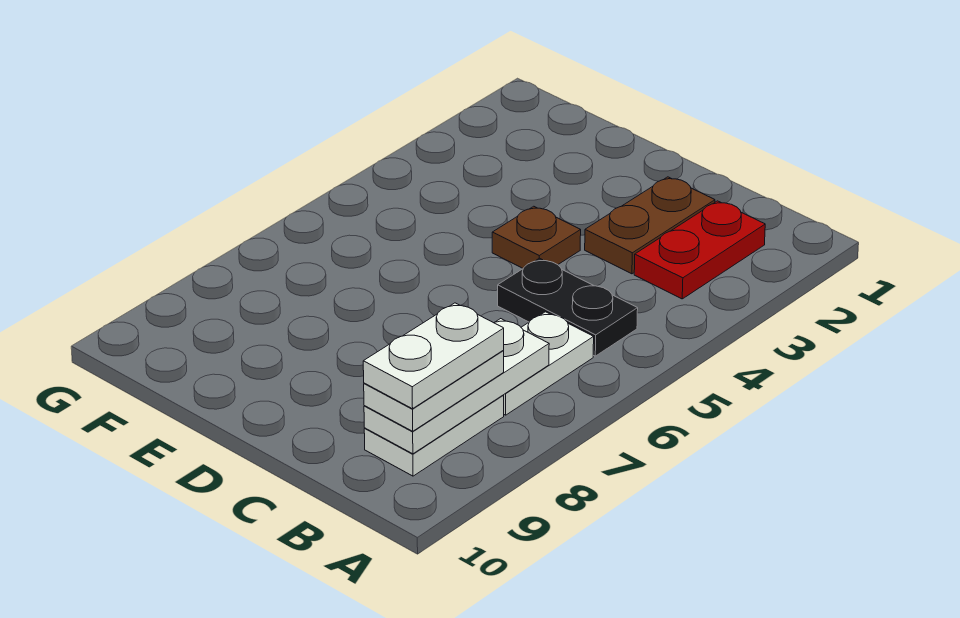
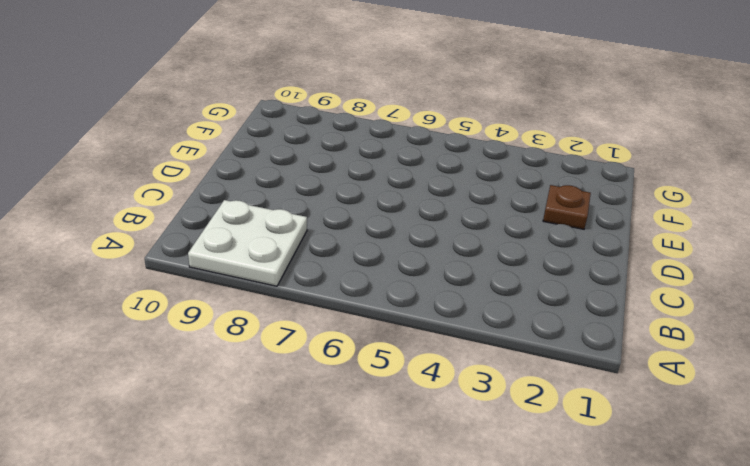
white 2x2 plate [188,200,307,286] -> white 1x2 plate [364,395,504,476]
brown 1x1 plate [543,185,591,229] -> brown 1x1 plate moved to [492,206,581,268]
none -> red 1x2 plate [634,201,765,299]
none -> black 1x2 plate [498,258,638,356]

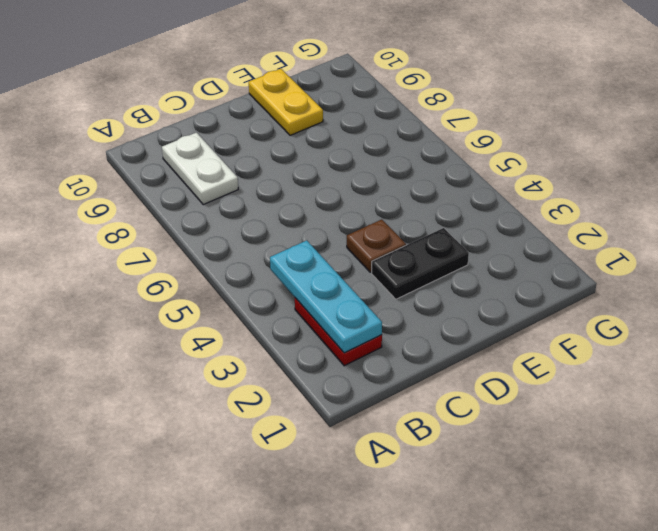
cyan 1x3 plate [270,240,382,353] -> none
black 1x2 plate [371,228,469,299] -> black 1x2 plate moved to [498,258,638,356]
yellow 1x2 plate [249,69,323,135] -> none
none -> white 1x2 plate [503,312,594,415]
none -> brown 1x2 plate [585,177,715,274]

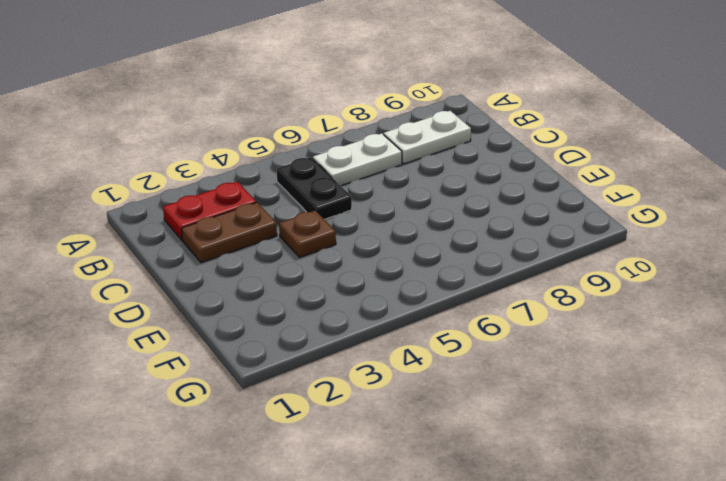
none -> white 1x3 plate [364,319,549,454]
none -> white 1x2 plate [364,351,504,431]

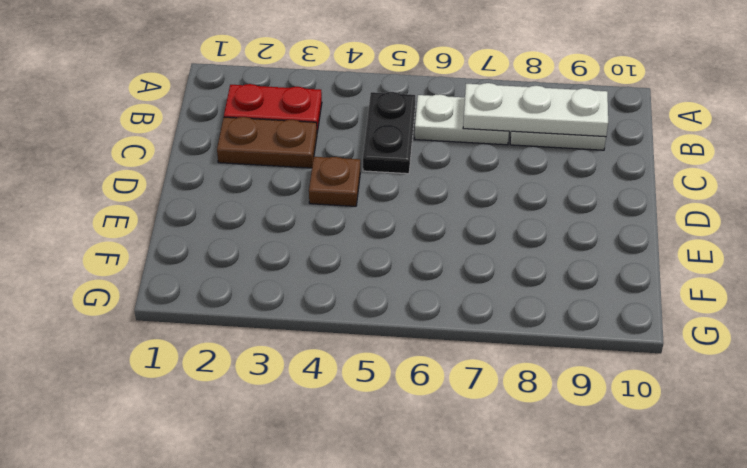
none -> white 1x2 plate [364,351,504,431]
none -> white 1x2 plate [363,303,504,409]

